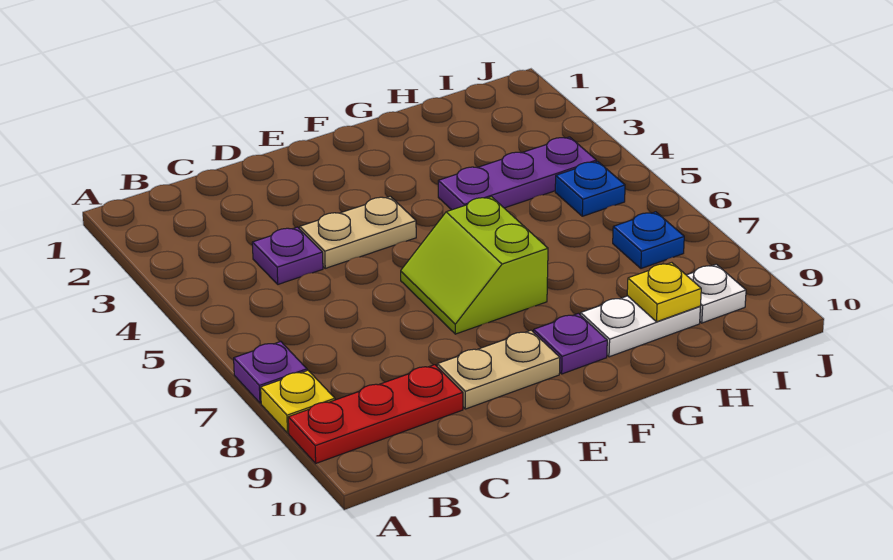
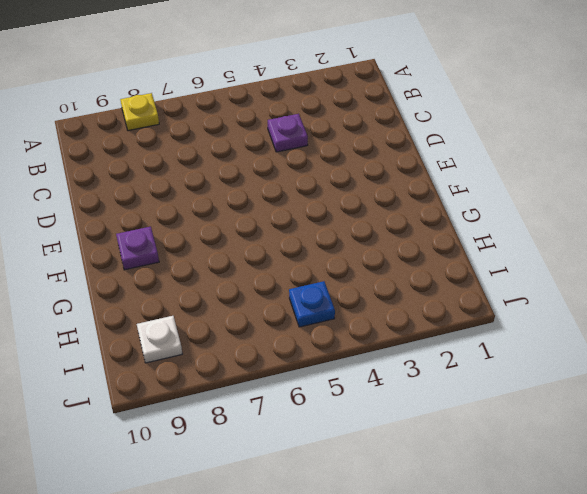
none -> purple 1x1 plate [234,342,307,403]
none -> red 1x3 plate [288,365,463,463]
none -> tan 1x2 plate [300,196,416,268]

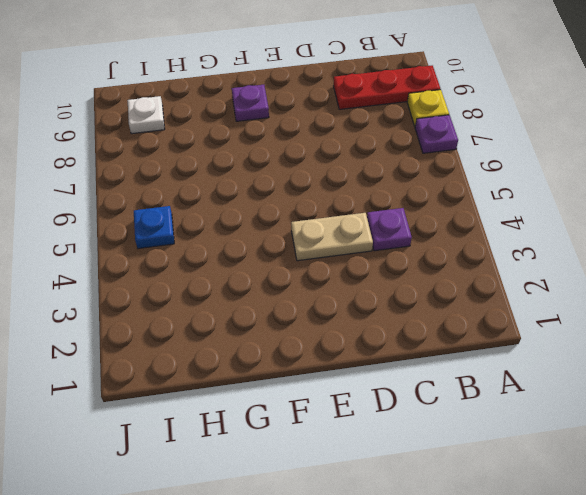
none -> tan 1x2 plate [437,330,560,409]
none -> lime 2x2 slope [401,197,548,334]
none -> purple 1x3 plate [438,137,596,210]

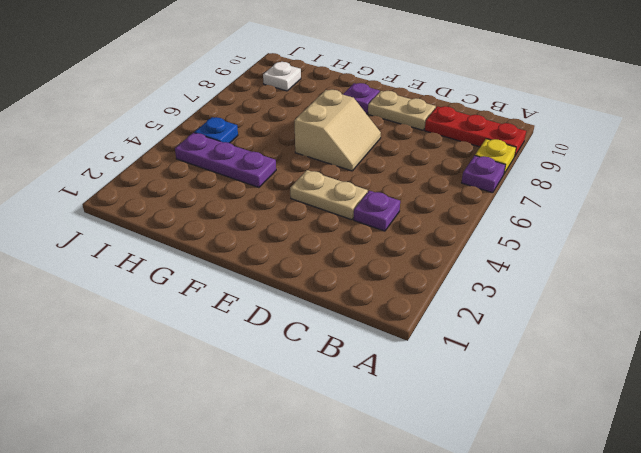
tan 2x2 slope [294,90,381,171] -> lime 2x2 slope [401,197,548,334]
none -> white 1x2 plate [581,296,700,357]
none -> blue 1x1 plate [613,212,684,268]
none -> yellow 1x1 plate [627,263,701,322]

